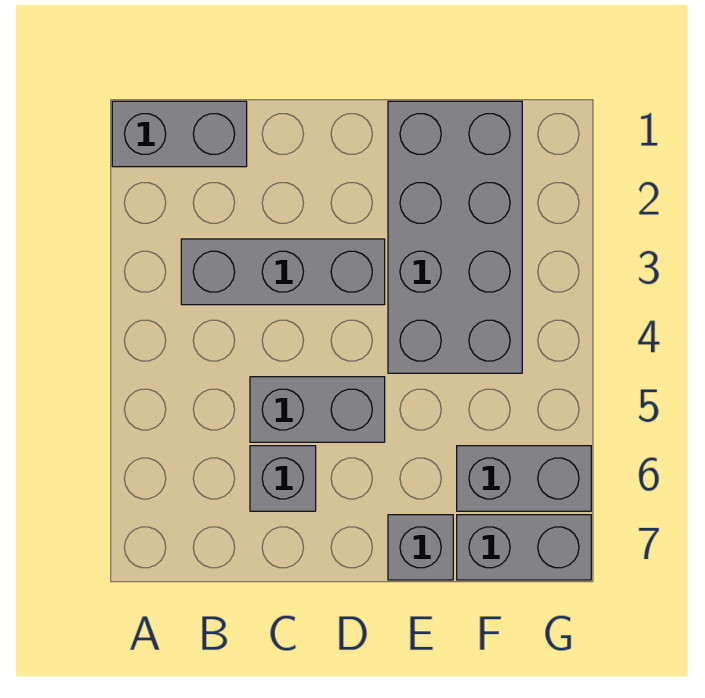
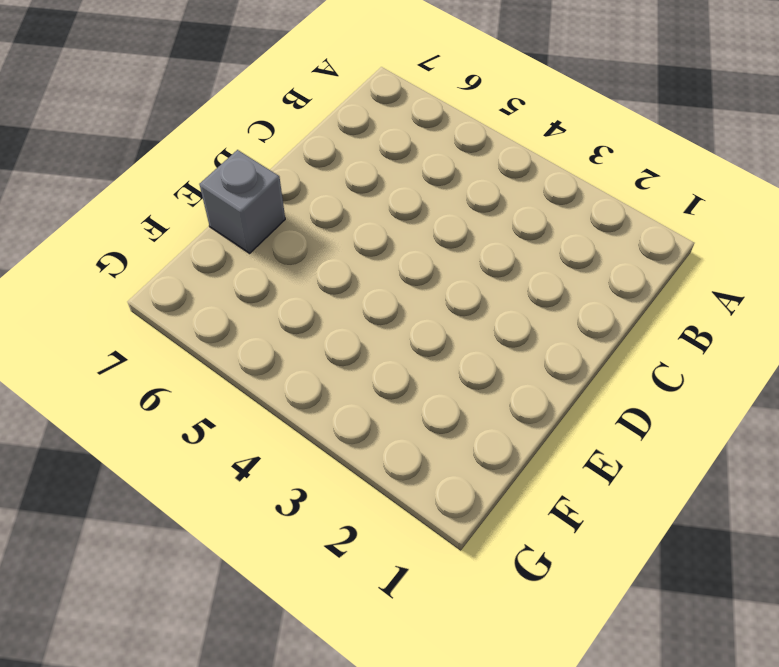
none -> grey 1x2 brick [112,101,247,167]
none -> grey 1x3 brick [181,239,385,305]

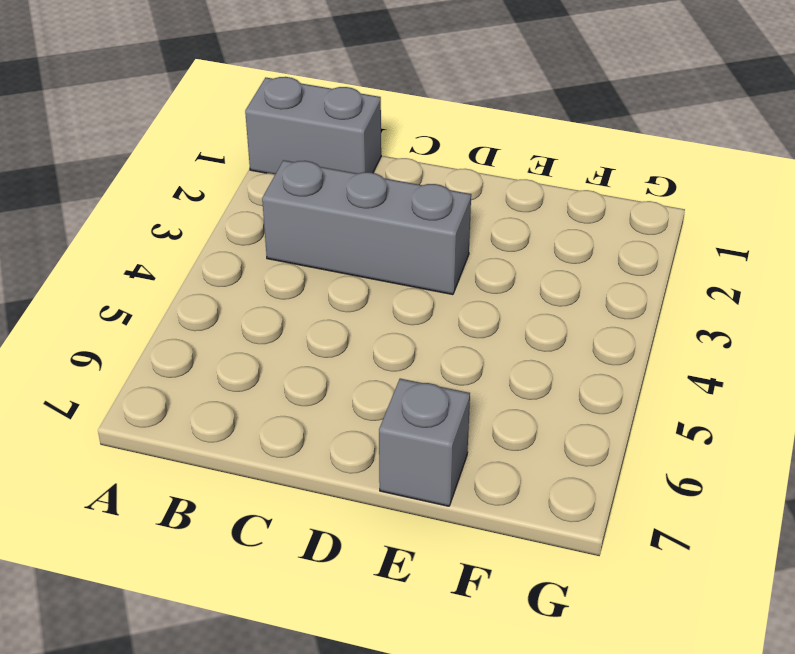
none -> grey 1x2 brick [250,377,385,442]
none -> grey 1x1 brick [250,446,316,511]

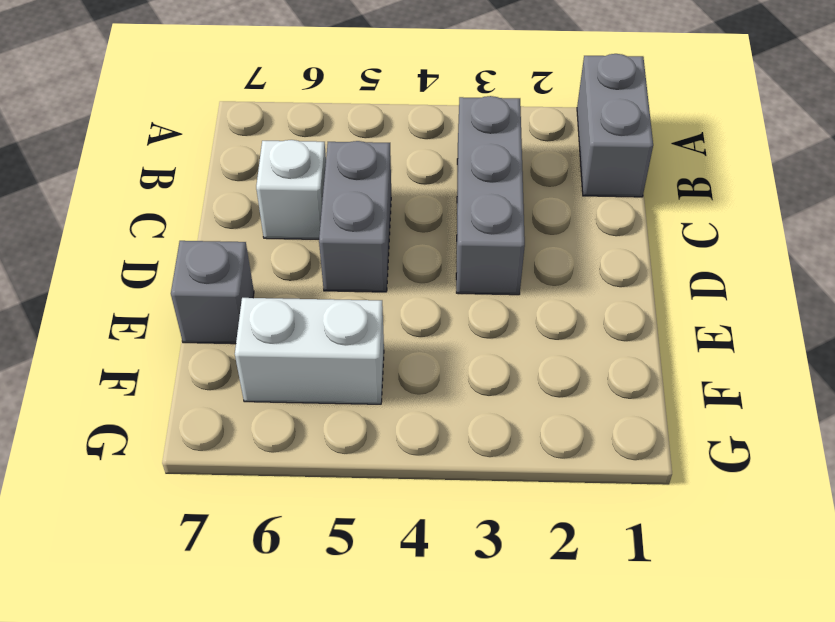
white 1x1 brick [256,140,326,239] -> grey 1x1 brick [250,446,316,511]
white 1x2 brick [235,298,384,404] -> grey 1x2 brick [457,446,591,511]
none -> grey 2x4 brick [388,101,522,373]
none -> grey 1x2 brick [457,515,591,580]

